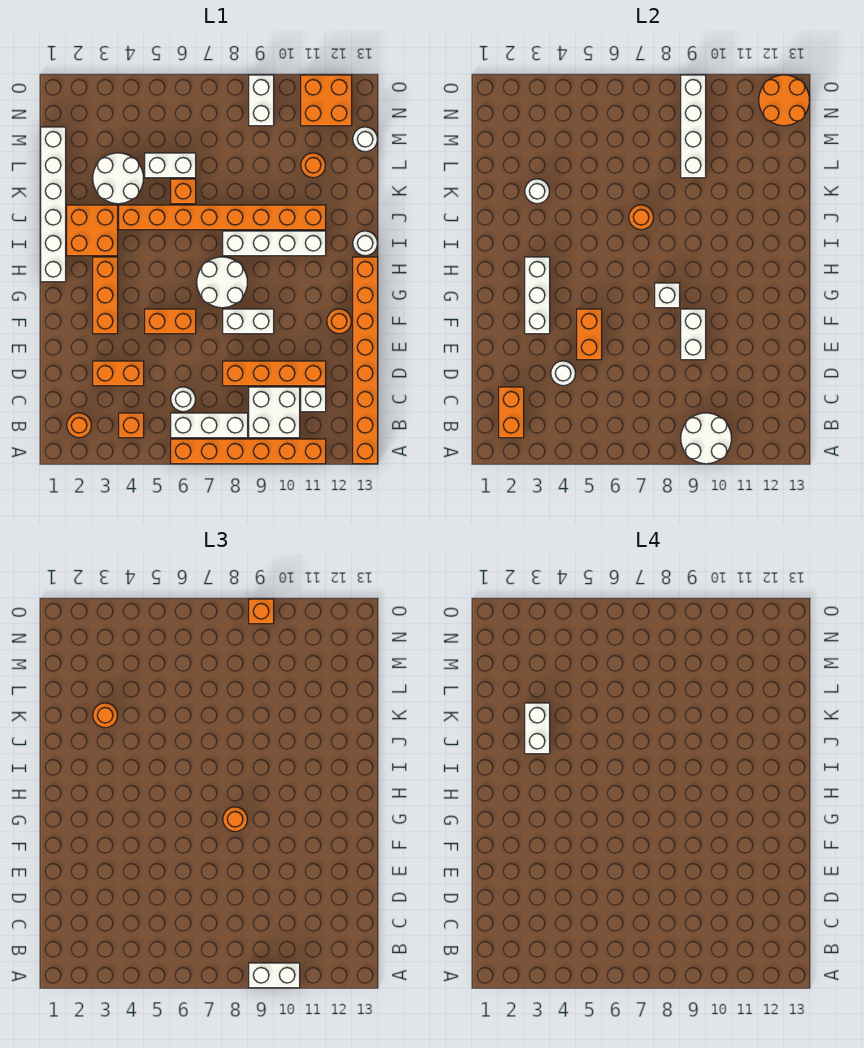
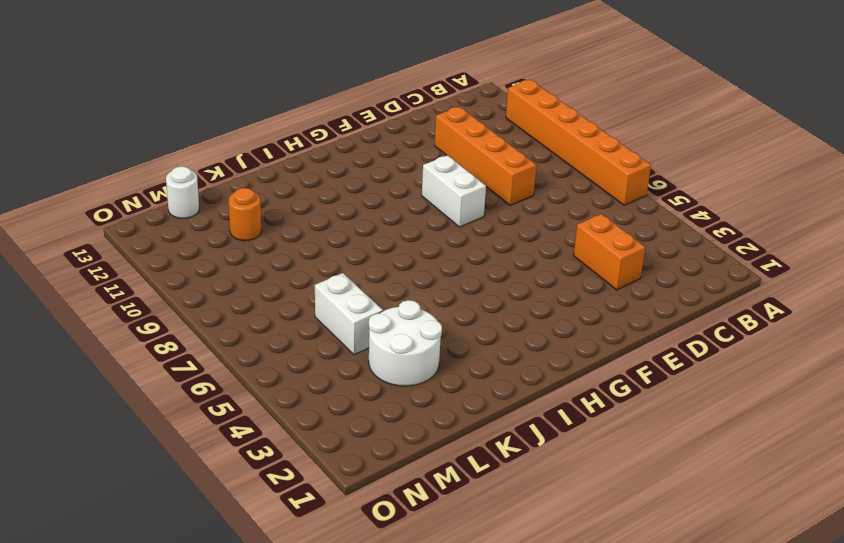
none -> orange 1x8 brick [353,257,378,464]
none -> orange 1x1 round brick [67,413,91,438]
none -> orange 1x1 brick [119,413,144,438]
none -> white 1x3 brick [171,413,248,438]

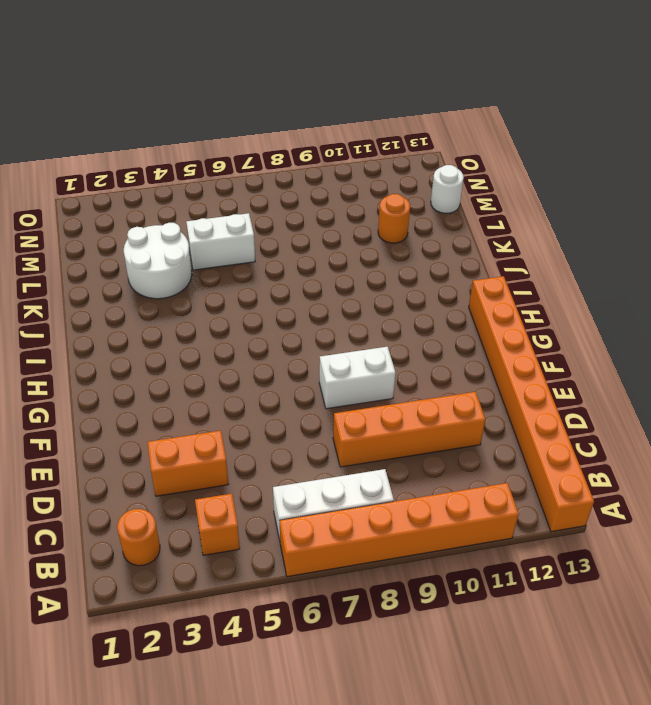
none -> white 2x2 brick [249,387,300,438]
none -> white 1x1 round brick [171,387,195,412]
none -> white 1x1 brick [301,387,326,412]
none -> orange 1x3 brick [93,257,118,334]

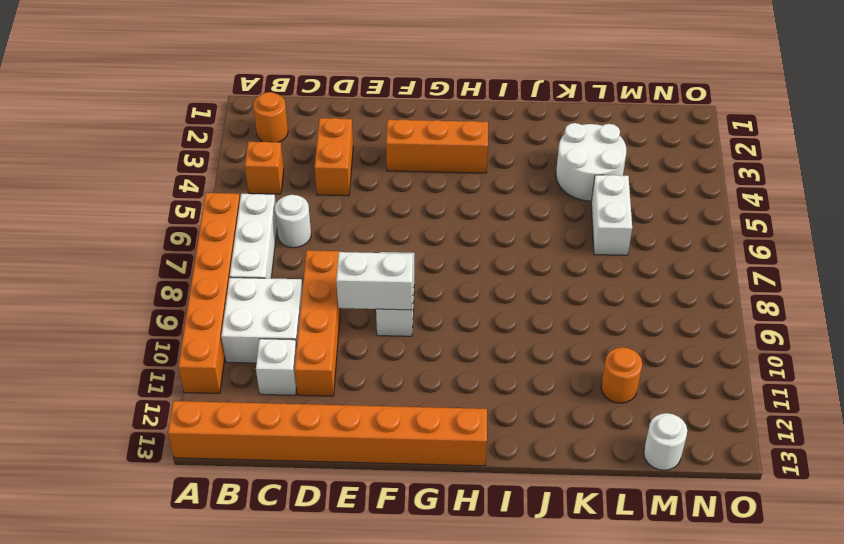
none -> orange 1x2 brick [145,309,196,334]
none -> orange 1x1 round brick [327,309,351,334]
none -> white 2x2 round brick [197,257,247,308]
none -> white 1x6 brick [41,127,66,282]

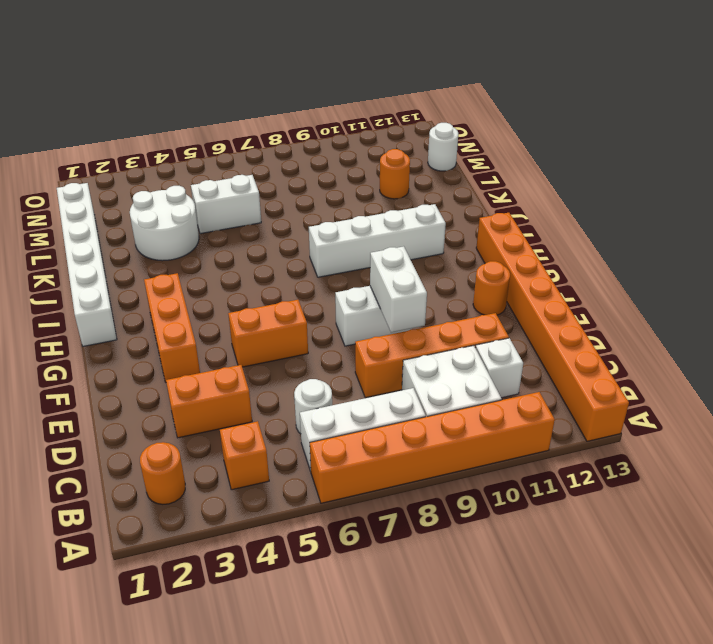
none -> white 2x2 round brick [197,257,247,308]
none -> orange 2x2 brick [67,205,118,256]
none -> white 1x1 round brick [353,231,377,256]
none -> orange 1x8 brick [119,205,326,230]

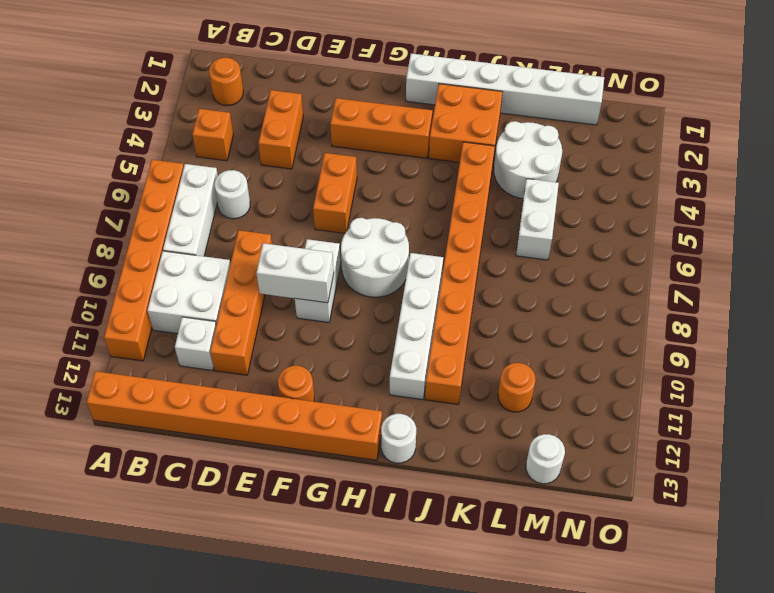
none -> orange 1x1 brick [171,179,196,204]
none -> white 1x2 brick [249,75,274,126]
none -> orange 2x2 brick [301,75,352,126]
none -> white 2x2 round brick [681,413,731,464]

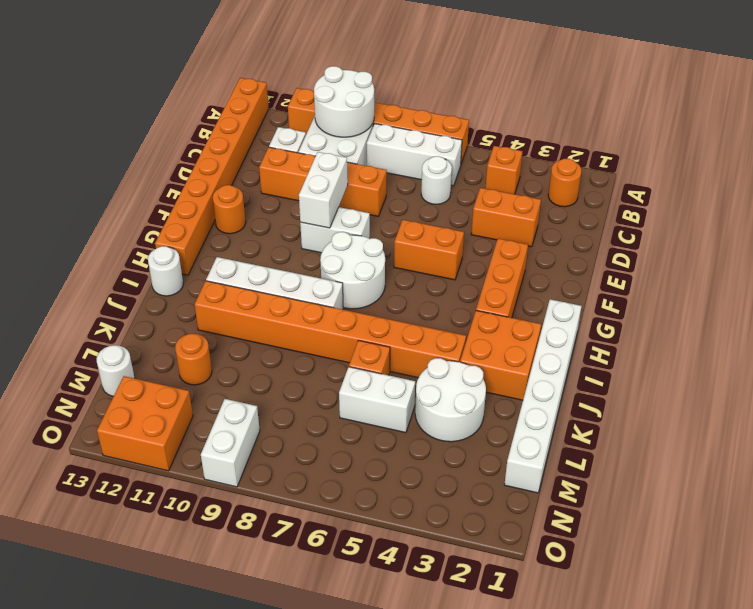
none -> orange 1x2 brick [499,387,524,438]
none -> white 1x1 round brick [551,361,575,386]
none -> orange 1x2 brick [577,309,602,360]
none -> white 1x3 brick [525,257,550,334]

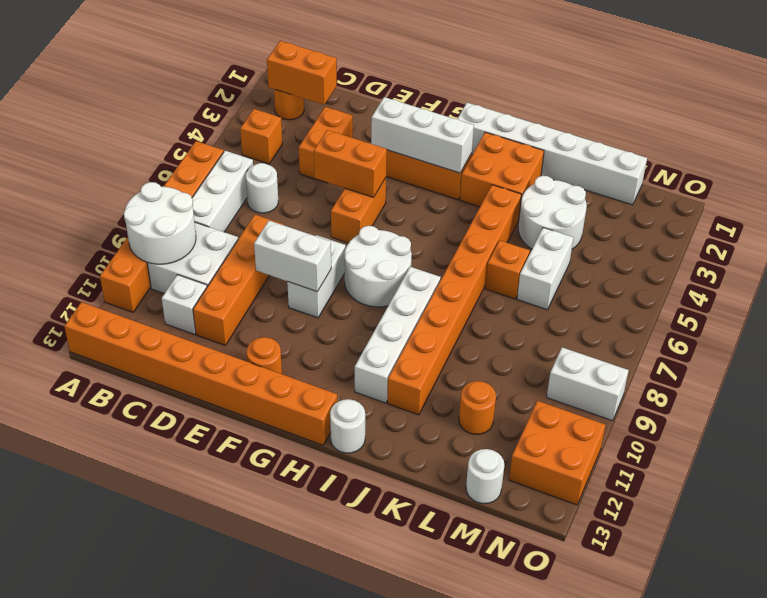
none -> white 1x1 round brick [551,361,575,386]
none -> white 1x1 brick [655,283,680,308]
none -> orange 1x1 round brick [629,205,653,230]
none -> white 1x1 round brick [525,179,549,204]

